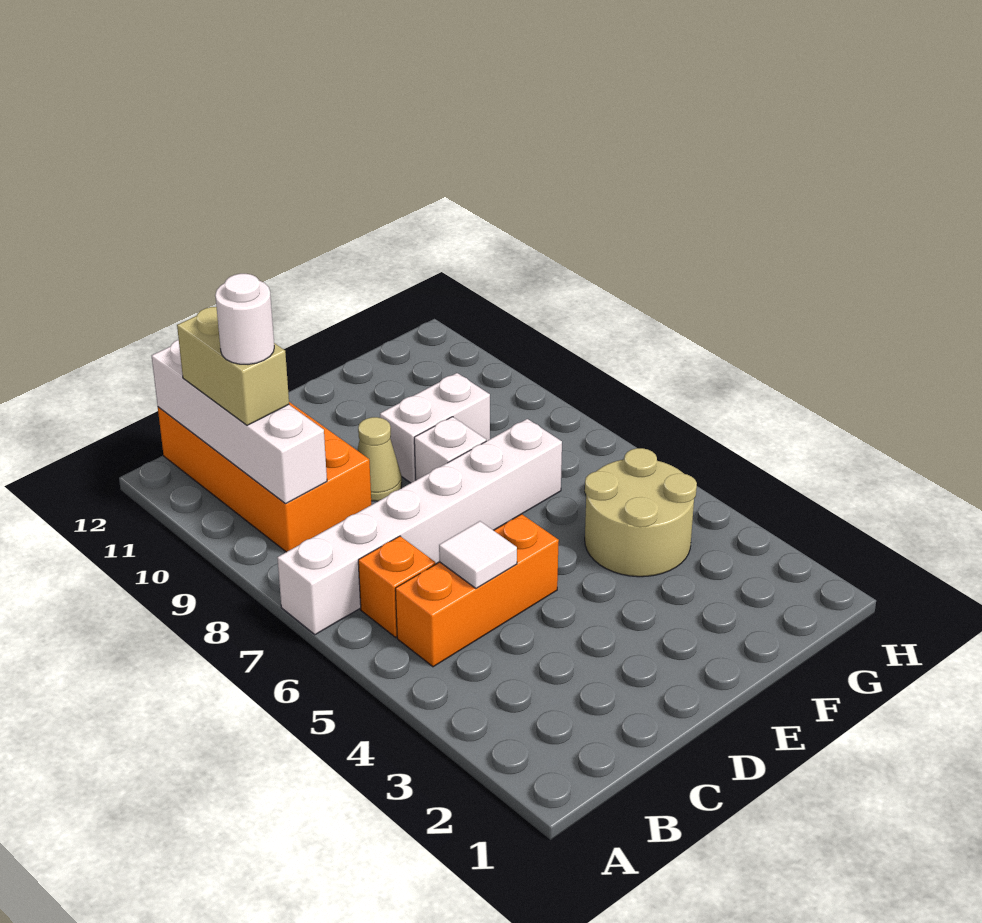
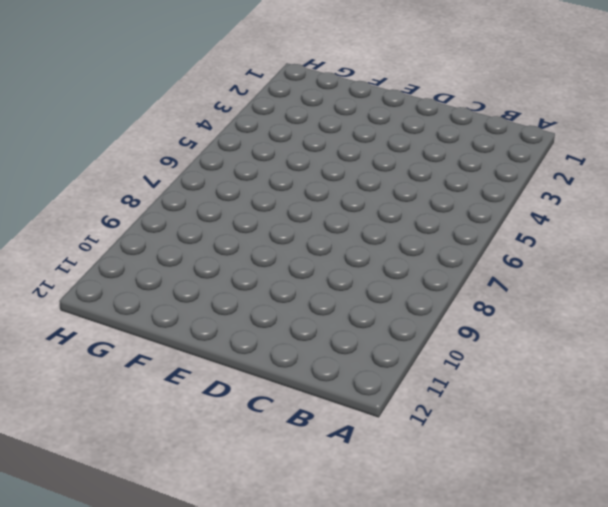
none -> white 1x6 brick [277,419,562,635]
none -> orange 1x3 brick [395,514,559,667]
none -> orange 1x1 brick [358,536,436,637]

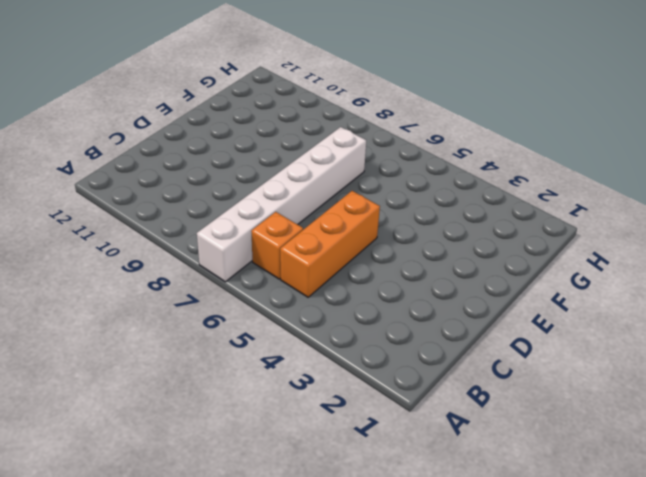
none -> orange 2x4 brick [158,402,371,552]
none -> tan 1x1 cone [357,417,402,501]
none -> white 1x1 brick [414,417,486,480]

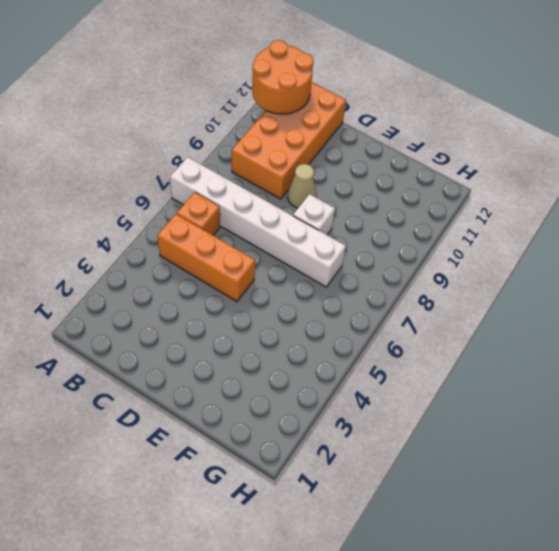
orange 2x2 round brick [252,40,314,114] -> white 1x4 brick [152,340,327,504]
none -> white 1x2 brick [380,373,490,483]
none -> tan 2x2 round brick [585,448,697,577]
none -> white 1x1 tile [439,521,517,588]

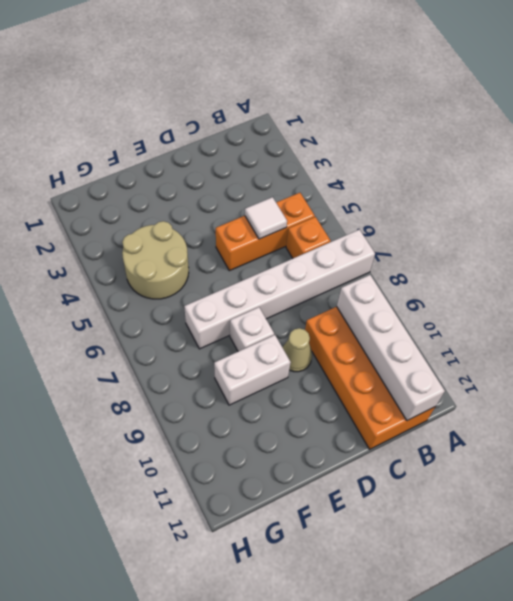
none -> tan 1x2 brick [177,307,289,425]
none -> white 1x1 round brick [215,274,274,364]

